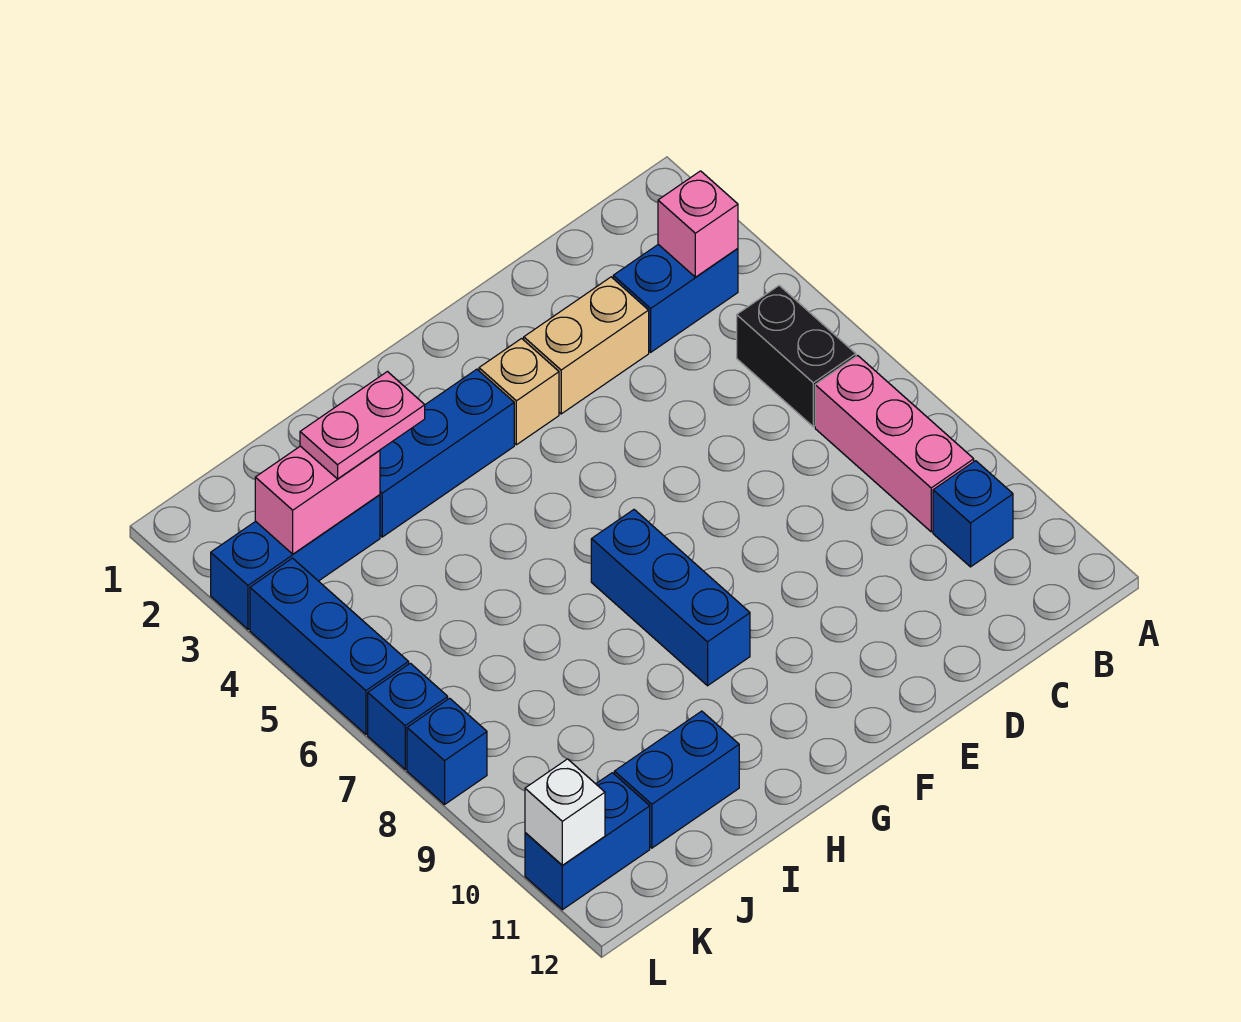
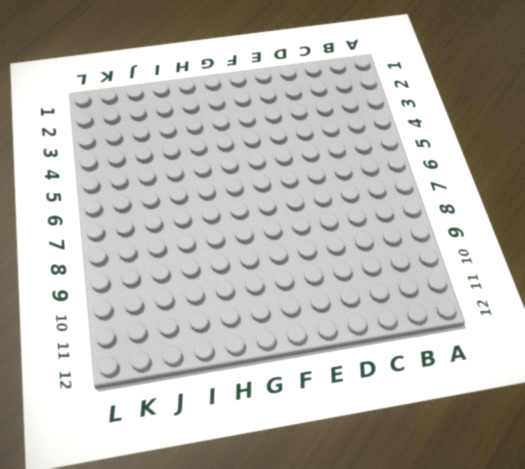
none -> blue 1x2 brick [613,245,738,352]
none -> black 1x2 brick [737,286,856,427]
none -> pink 1x3 brick [815,356,974,532]

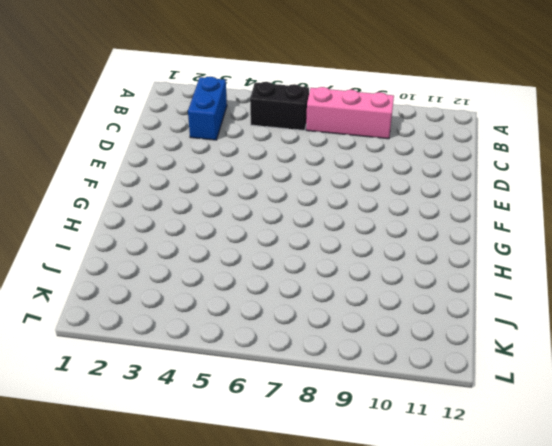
none -> blue 1x1 brick [933,461,1013,567]
none -> tan 1x2 brick [524,277,649,414]
none -> tan 1x1 brick [479,338,559,445]

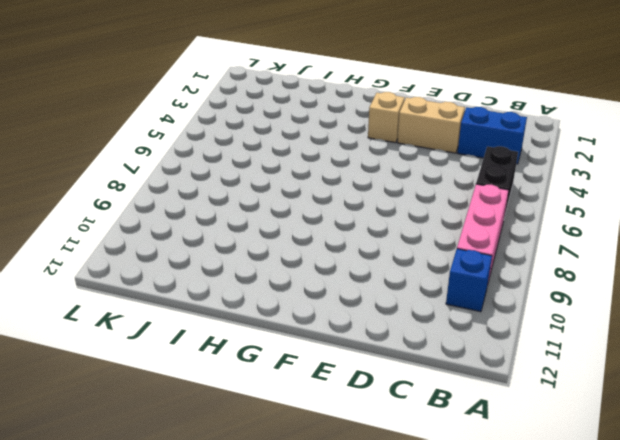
none -> blue 1x3 brick [380,369,514,537]
none -> blue 1x3 brick [591,510,750,686]
none -> blue 1x2 brick [614,711,739,848]

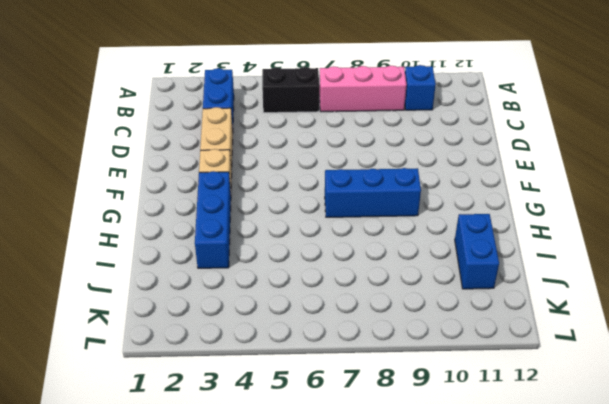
none -> blue 1x3 brick [211,495,380,629]
none -> blue 1x2 brick [525,773,650,910]
none -> blue 1x3 brick [250,558,409,734]

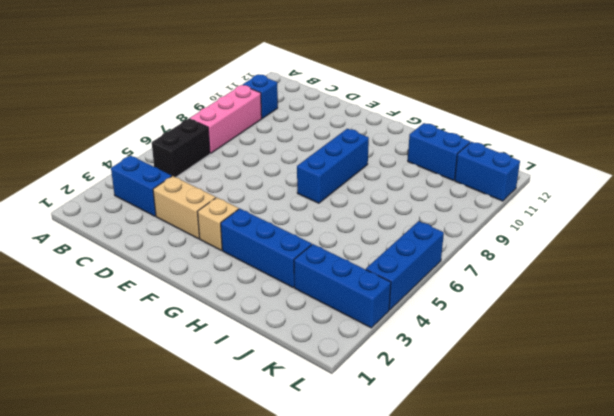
none -> blue 1x1 brick [368,663,448,769]
none -> blue 1x1 brick [407,698,487,805]
none -> pink 1x1 brick [658,171,738,277]

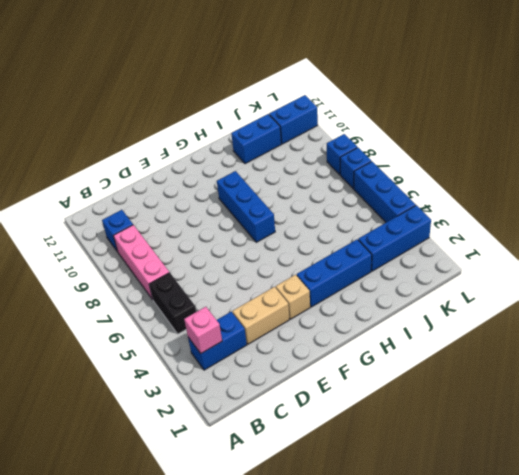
none -> pink 1x2 brick [255,446,380,554]
none -> white 1x1 brick [525,759,605,865]
none -> pink 1x2 plate [300,372,425,479]

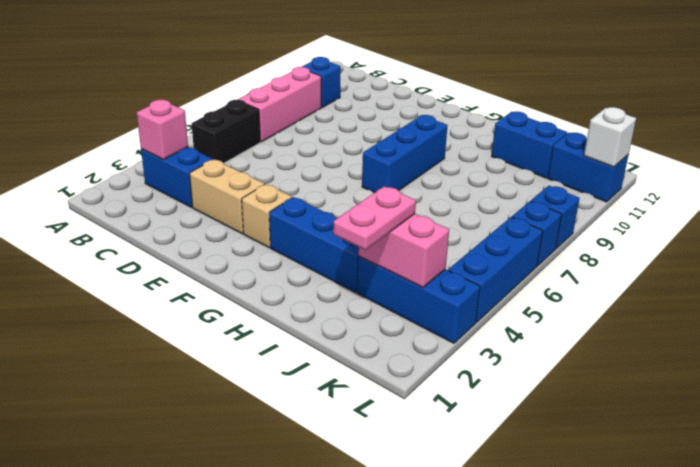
pink 1x2 plate [333,186,416,250] -> pink 1x2 plate turned to [300,372,425,479]

